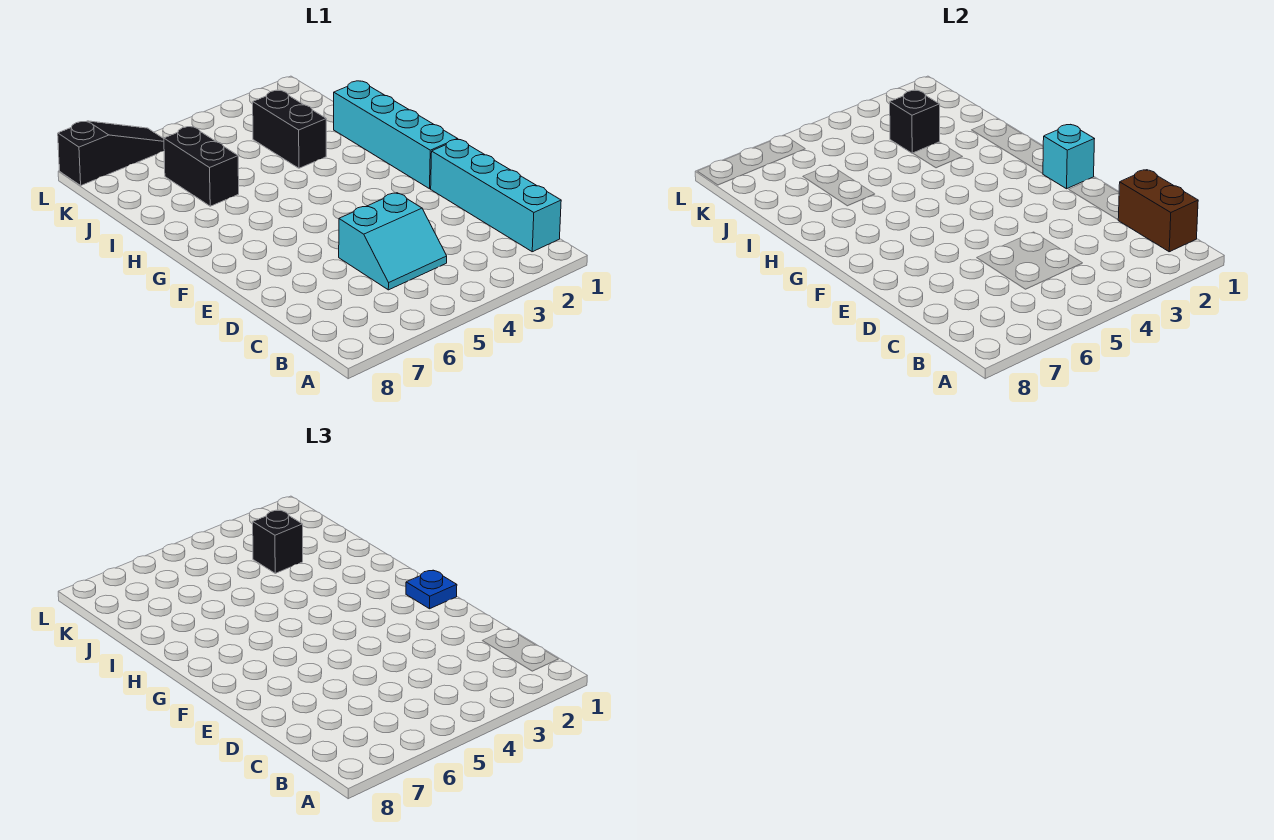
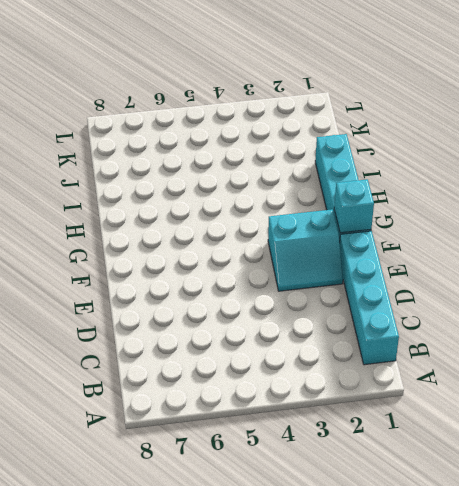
cyan 2x2 slope [268,209,343,291] -> cyan 2x2 slope moved to [339,193,447,290]
none -> black 1x2 brick [253,90,326,168]
none -> black 1x2 brick [164,126,239,206]

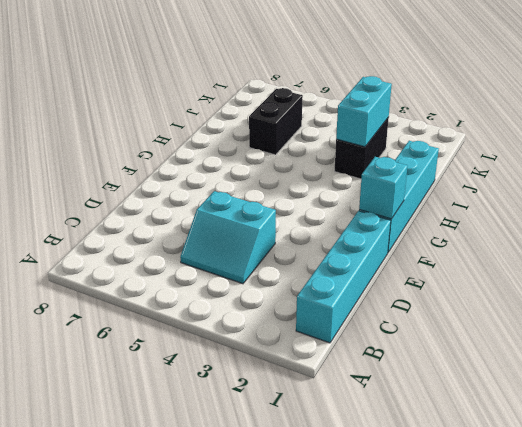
cyan 1x2 brick [336,76,392,147] -> black 1x1 brick [890,90,940,153]
none -> black 1x3 slope [58,121,164,185]
none -> brown 1x2 brick [1118,170,1198,252]

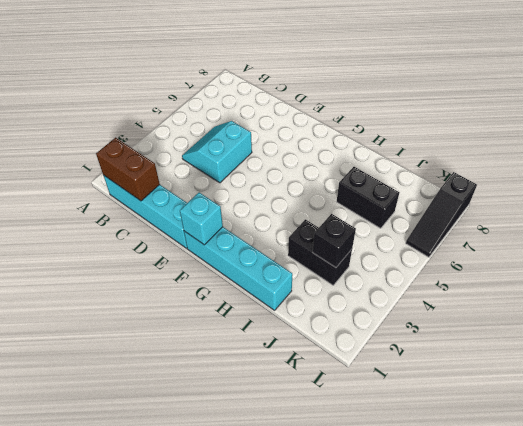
none -> blue 1x1 plate [406,570,457,609]
none -> black 1x1 brick [253,510,303,573]

